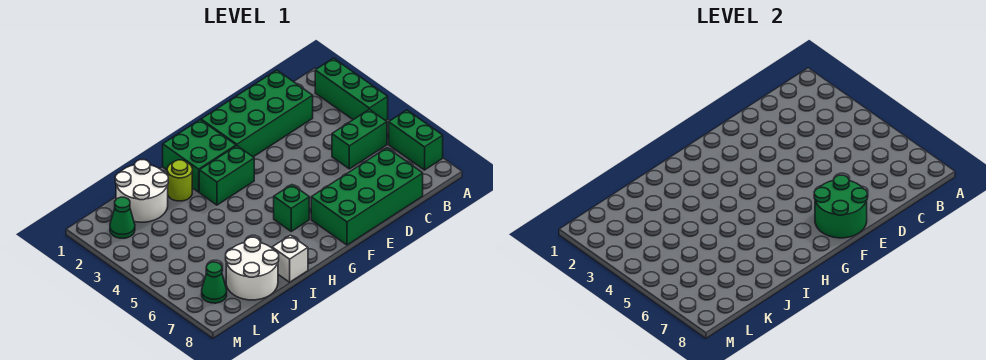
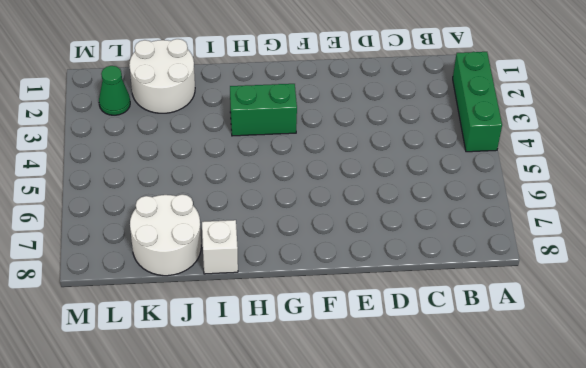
none -> green 1x2 brick [389,110,443,170]
none -> green 1x2 brick [332,109,387,169]
none -> green 2x4 brick [201,70,313,157]

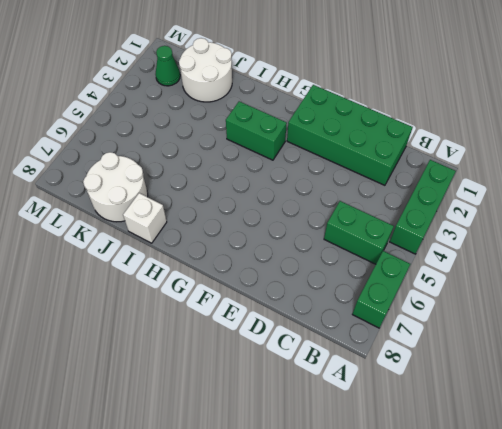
none -> green 2x4 brick [311,148,423,245]
none -> green 2x2 brick [163,120,236,192]
none -> green 1x1 brick [274,185,309,231]

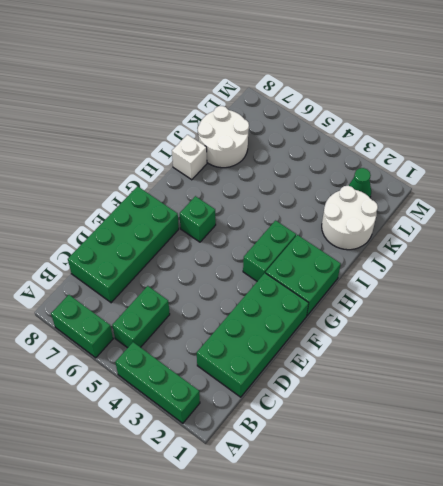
none -> lime 1x1 round brick [167,160,192,201]
none -> green 1x1 cone [202,262,227,303]
none -> green 2x2 round brick [814,175,867,238]

